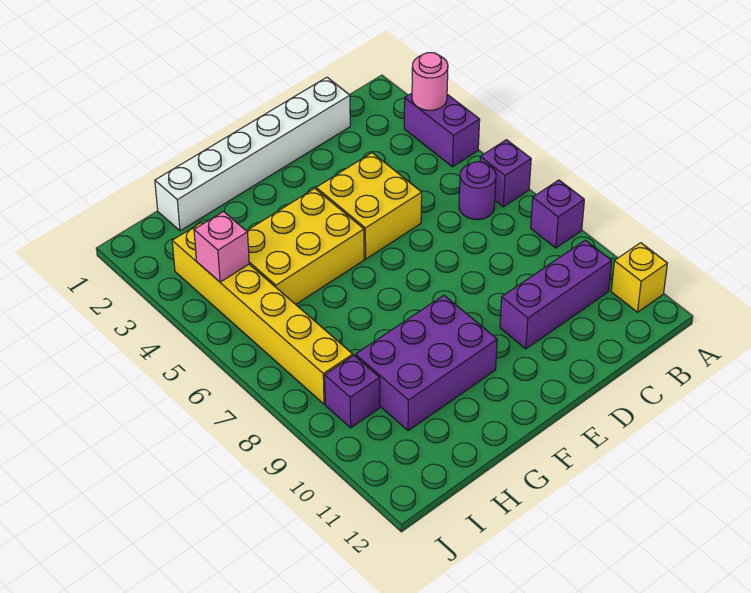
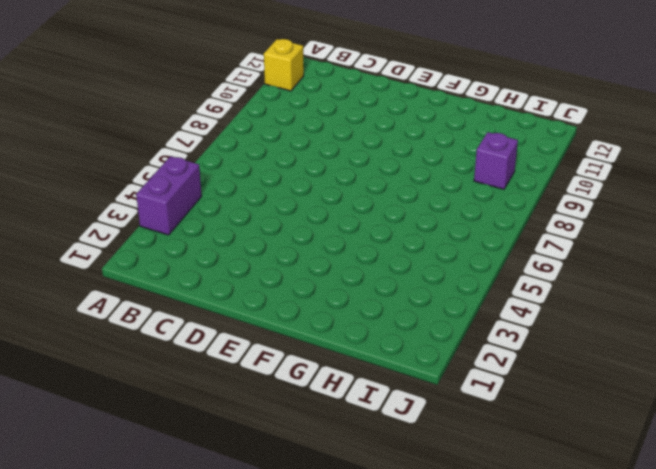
none -> purple 1x1 brick [480,140,531,207]
none -> purple 1x1 brick [531,180,584,248]
none -> purple 1x1 round brick [459,162,496,220]

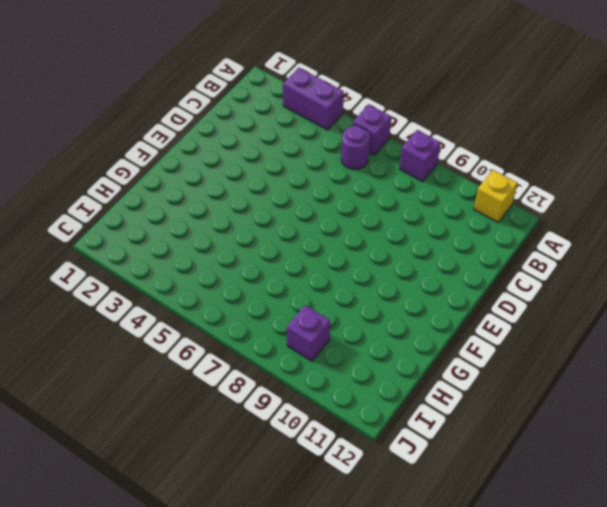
none -> purple 1x3 brick [500,240,612,349]
none -> white 1x6 brick [155,77,350,231]
none -> yellow 2x2 brick [316,153,422,259]

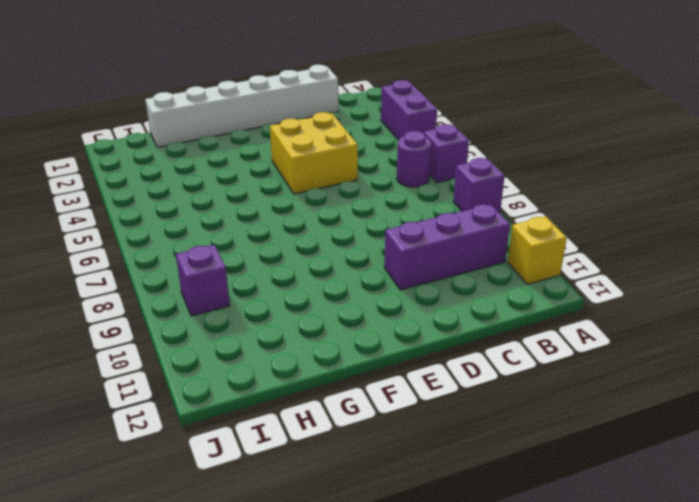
none -> yellow 2x3 brick [247,188,364,304]
none -> purple 2x3 brick [355,295,497,431]
none -> yellow 1x6 brick [172,223,353,404]

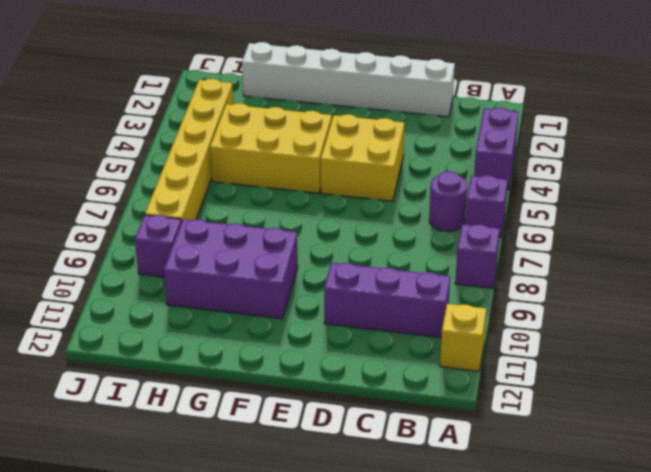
none -> pink 1x1 round brick [412,53,448,110]
none -> pink 1x1 brick [194,211,249,282]

